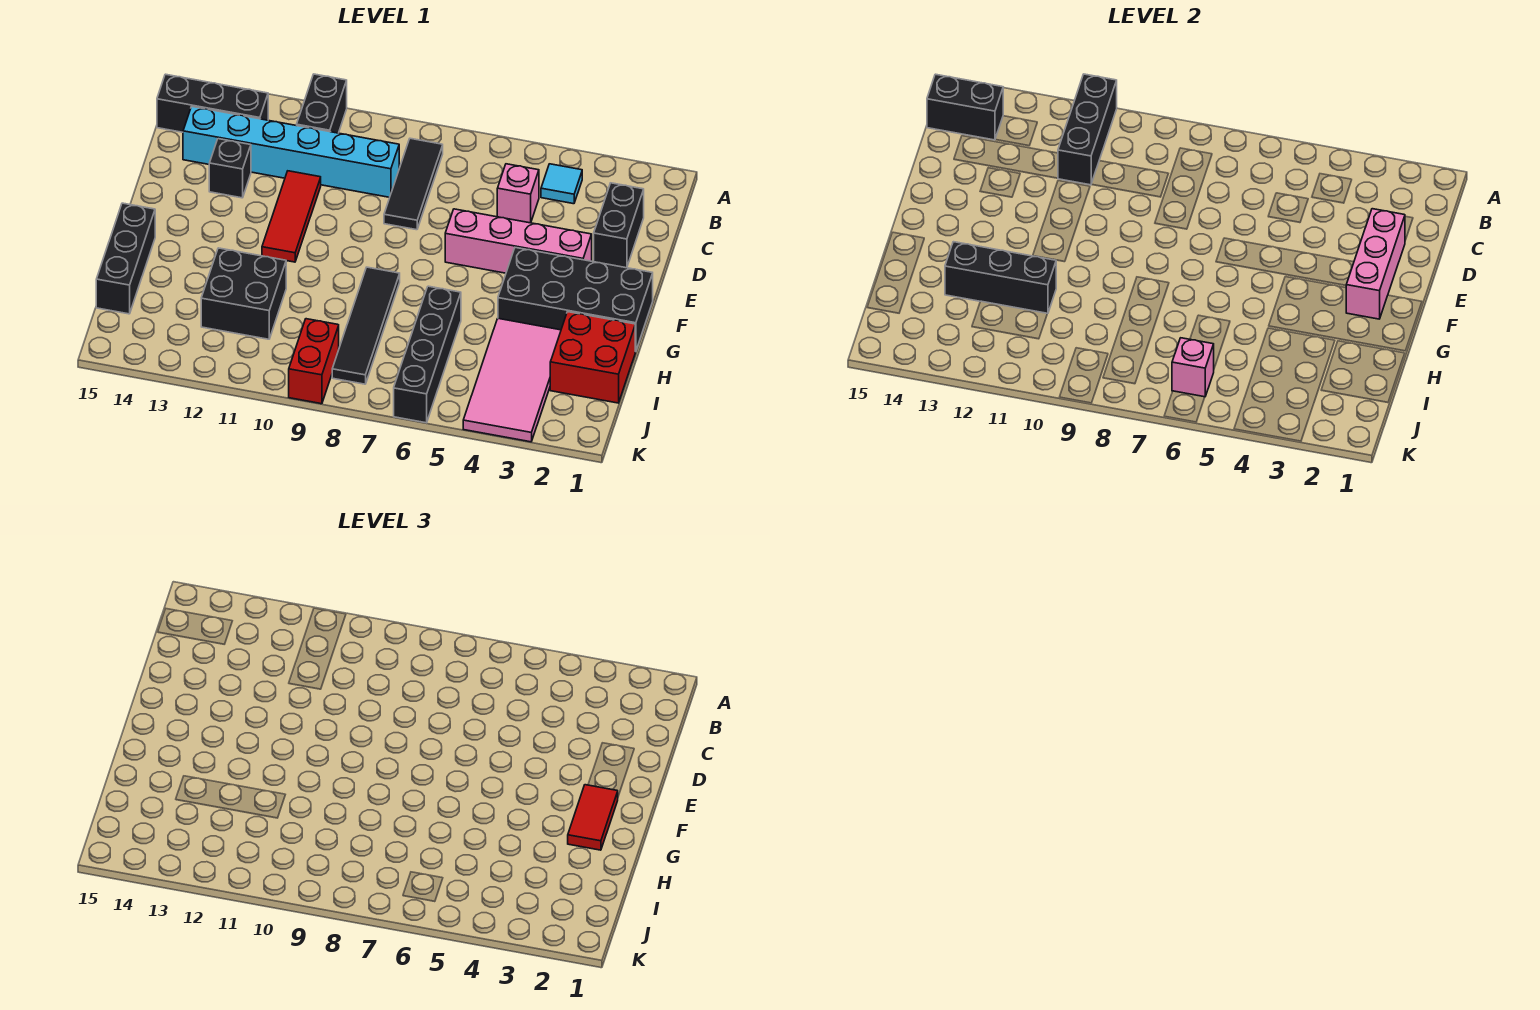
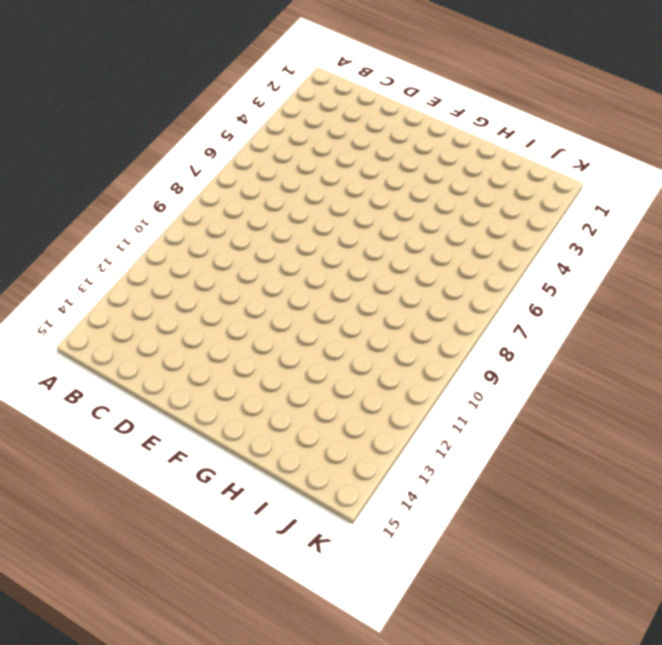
none -> black 1x2 brick [297,74,347,133]
none -> cyan 1x1 tile [541,164,582,204]
none -> black 1x3 tile [384,138,443,230]

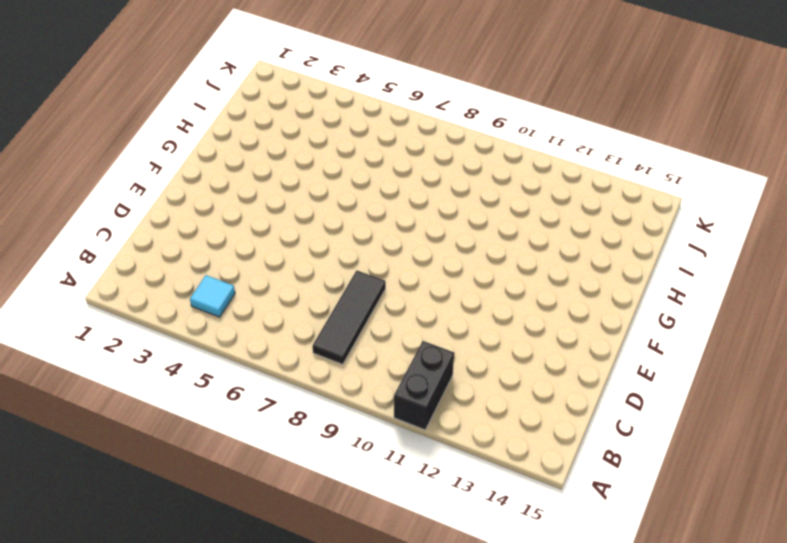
none -> black 1x3 brick [157,74,268,132]
none -> black 1x2 brick [594,183,644,268]
none -> pink 1x1 brick [497,164,539,223]

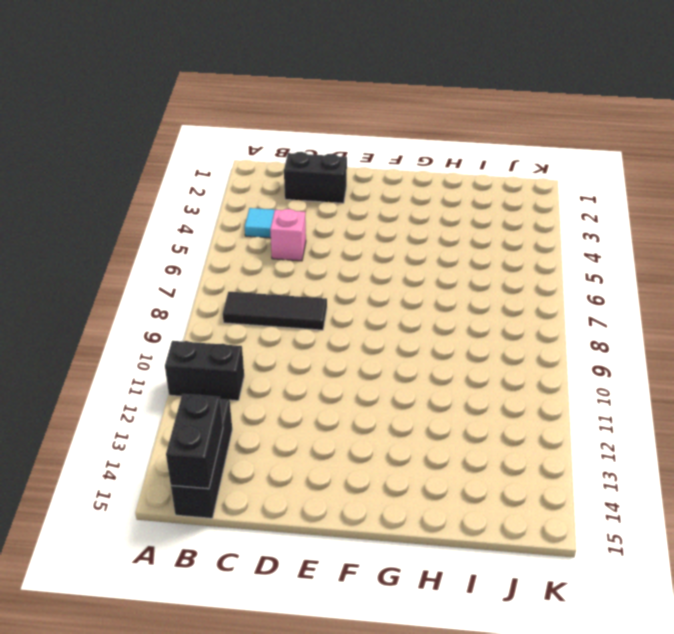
none -> cyan 1x6 brick [183,107,399,197]
none -> red 1x3 tile [262,171,321,262]
none -> black 1x1 brick [209,139,251,198]

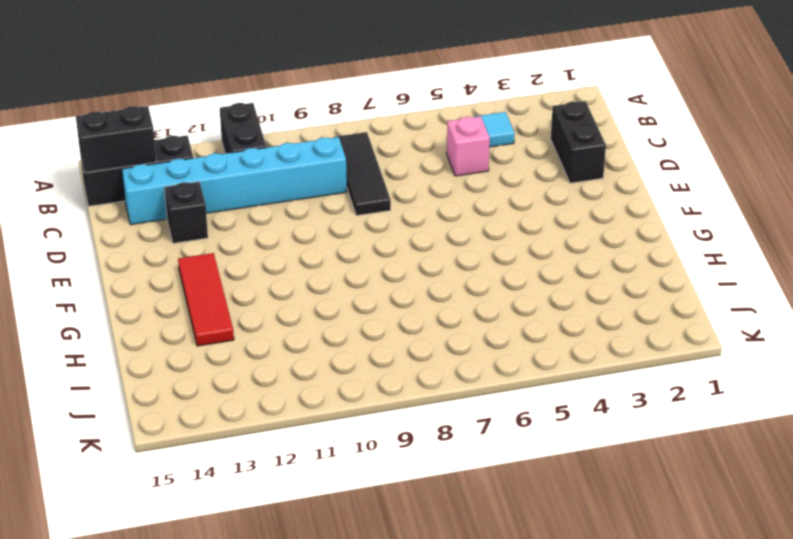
red 1x3 tile [178,253,234,346] -> red 1x3 tile moved to [262,171,321,262]
none -> pink 1x4 brick [445,209,592,273]
none -> black 2x4 brick [498,248,653,352]
none -> black 1x4 tile [332,267,400,384]

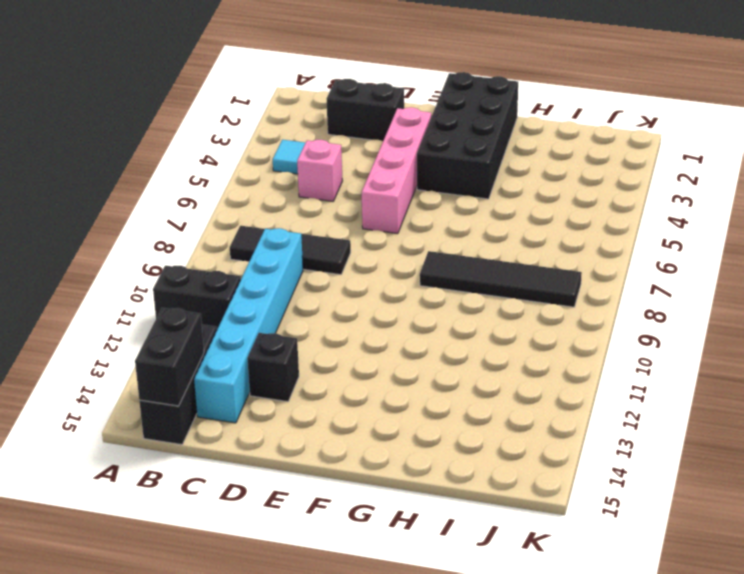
none -> red 1x3 tile [262,171,321,262]
none -> black 1x3 brick [96,203,155,314]
none -> red 2x2 brick [550,312,635,403]

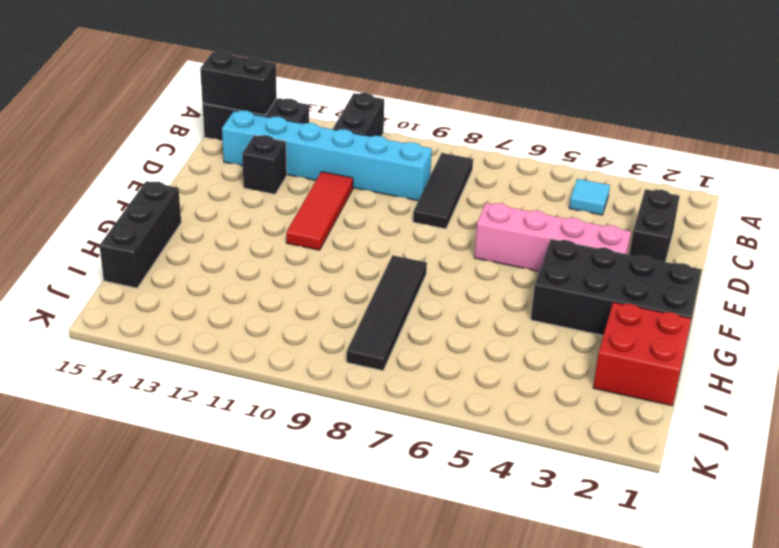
none -> pink 1x1 brick [497,164,539,223]
none -> pink 2x4 tile [463,319,561,442]
none -> black 1x4 brick [394,286,461,423]

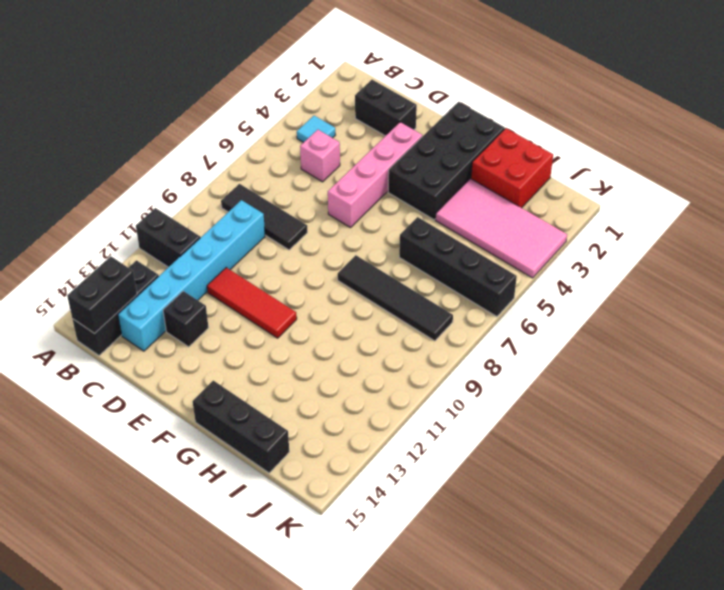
none -> black 2x2 brick [201,248,286,339]
none -> red 1x2 brick [289,319,339,404]
none -> black 1x3 brick [1058,74,1117,185]

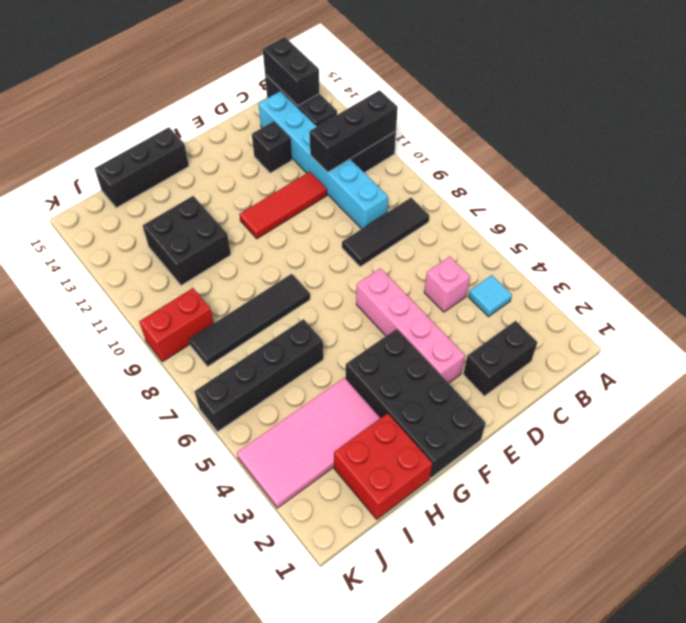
none -> pink 1x3 brick [1346,209,1405,319]
none -> black 1x3 brick [945,242,1056,314]
none -> pink 1x1 brick [1172,338,1214,397]

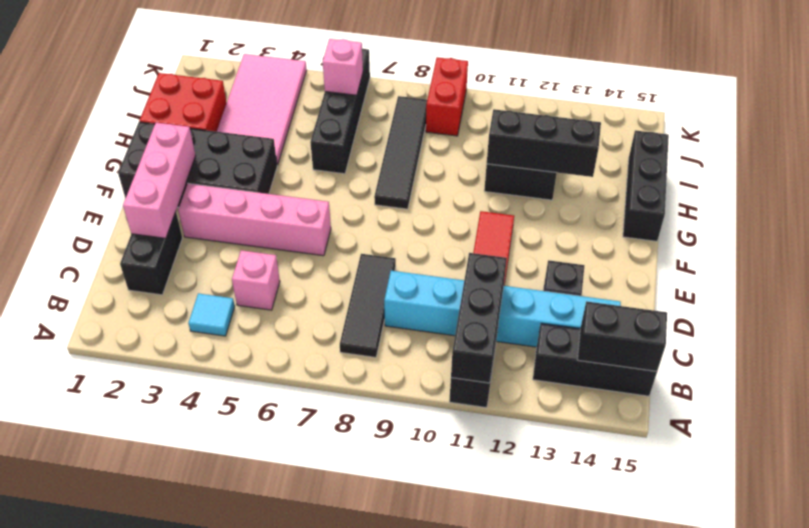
none -> red 1x2 tile [568,785,618,850]

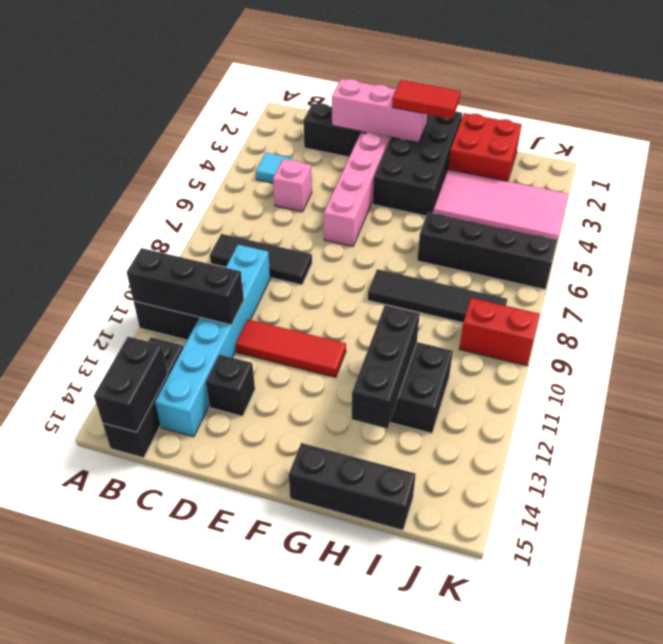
none -> pink 1x1 brick [1172,338,1214,397]

